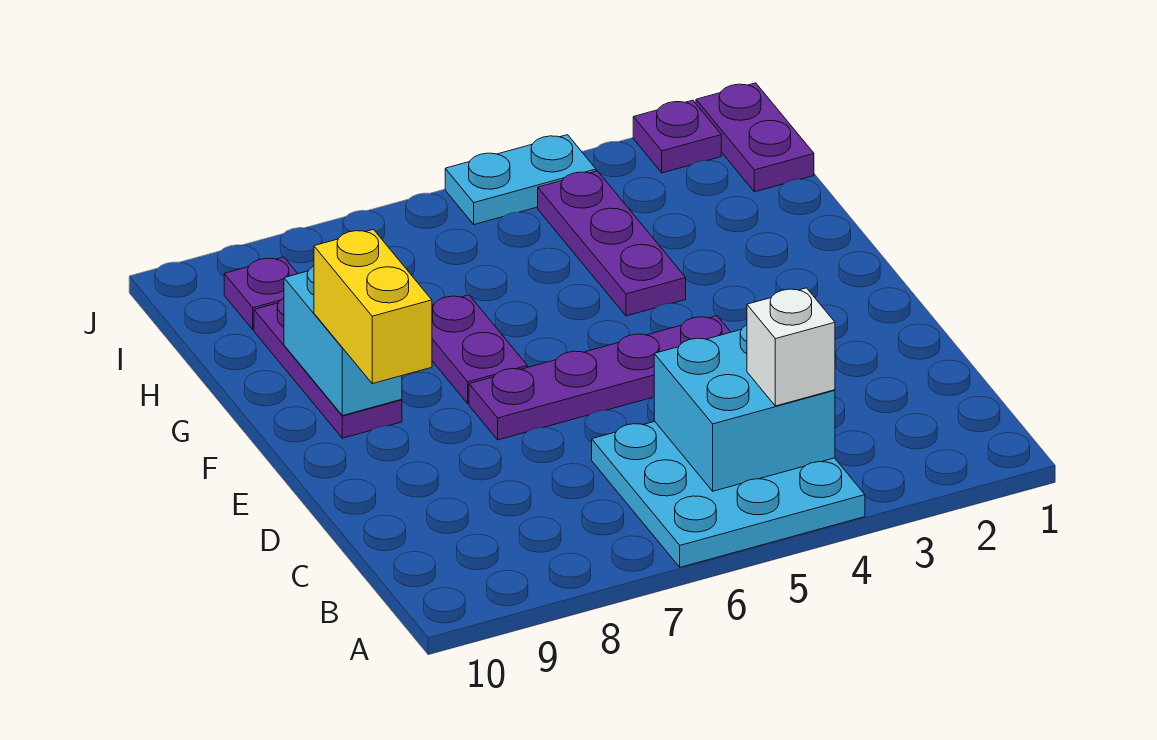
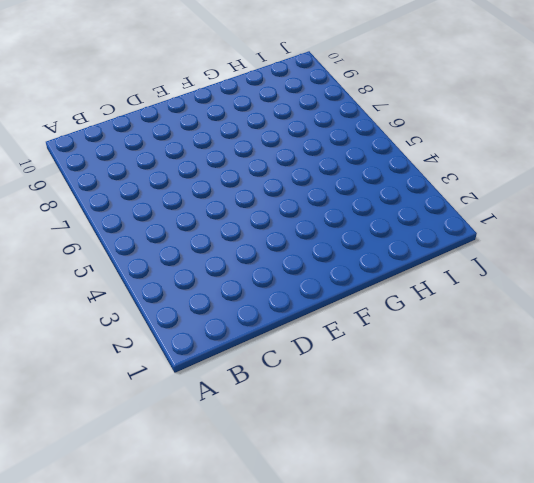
none -> cyan 3x3 plate [592,421,865,567]
none -> purple 1x4 plate [469,316,730,440]
none -> purple 1x2 plate [432,295,527,404]

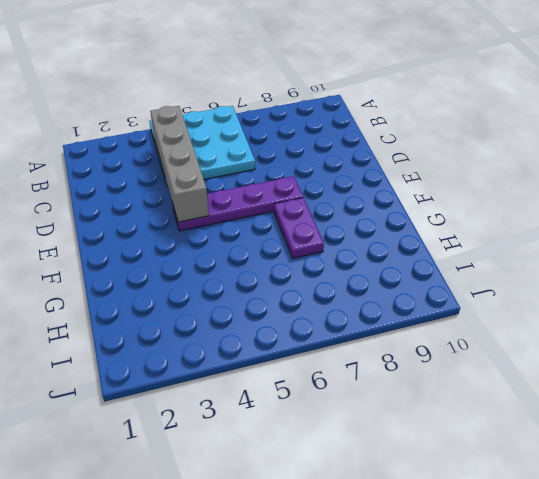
grey 1x4 brick [150,106,209,222] -> cyan 2x2 brick [654,325,835,491]
none -> purple 1x3 plate [254,298,402,438]
none -> purple 1x3 plate [538,171,686,316]
none -> purple 1x2 plate [696,83,814,192]

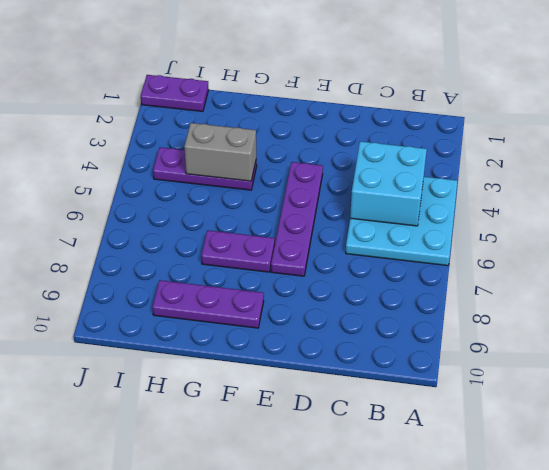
grey 1x2 brick [184,123,256,181] -> none
none -> purple 1x1 plate [224,257,298,330]
none -> purple 1x1 plate [633,100,721,173]
none -> cyan 1x2 plate [445,135,596,224]

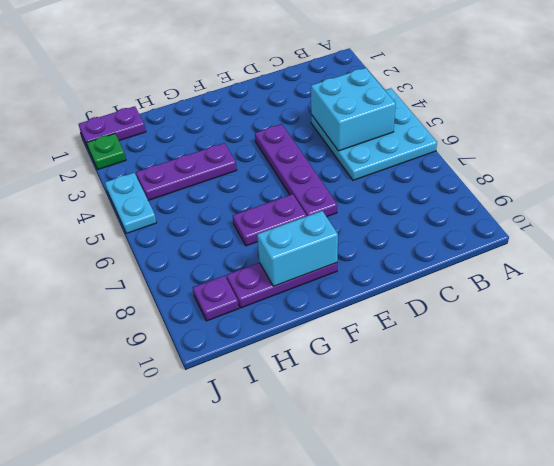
green 1x1 plate [87,134,126,169] -> purple 1x1 plate [633,100,721,173]
none -> white 1x1 brick [747,288,835,406]
none -> yellow 1x2 brick [314,229,432,384]

